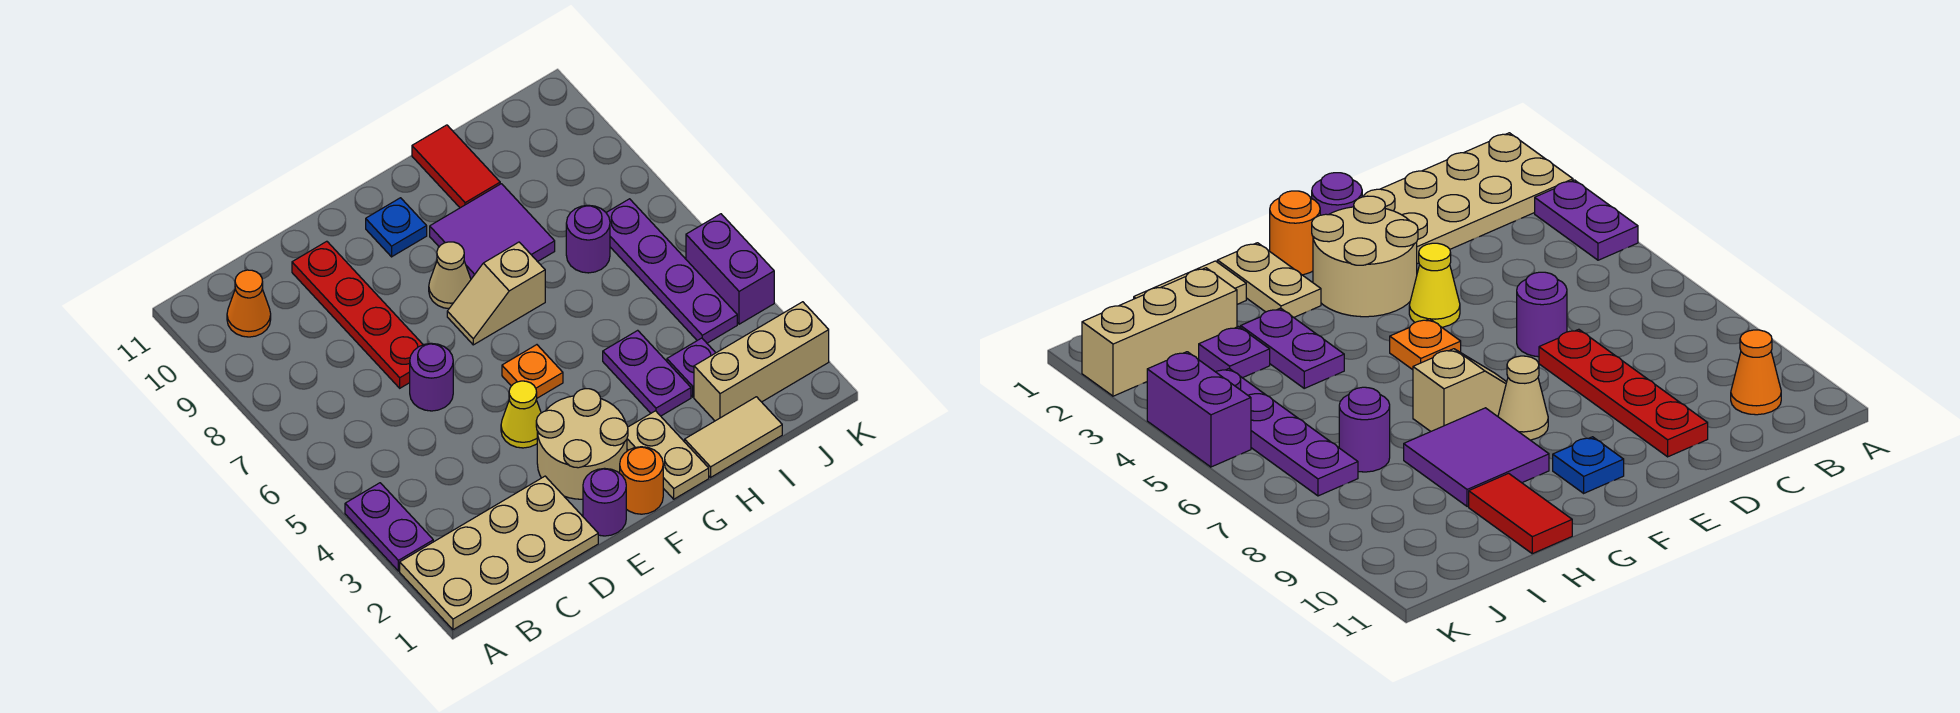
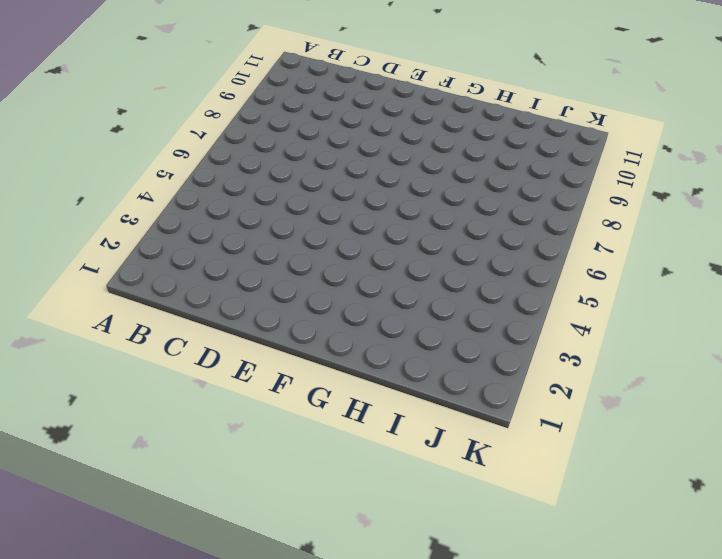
none -> tan 2x4 plate [400,476,598,630]
none -> purple 1x2 plate [345,483,433,571]
none -> orange 1x1 cone [227,270,271,337]

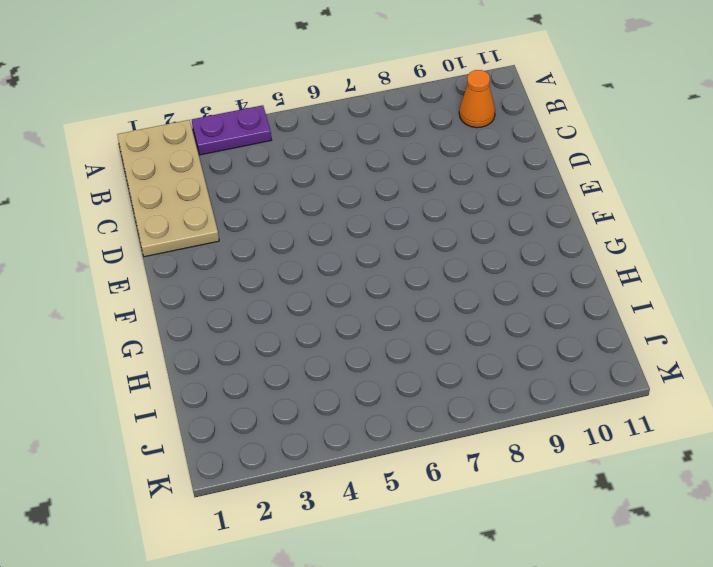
none -> purple 1x1 round brick [410,343,453,411]
none -> red 1x4 plate [292,241,423,388]
none -> purple 1x1 round brick [583,468,626,536]

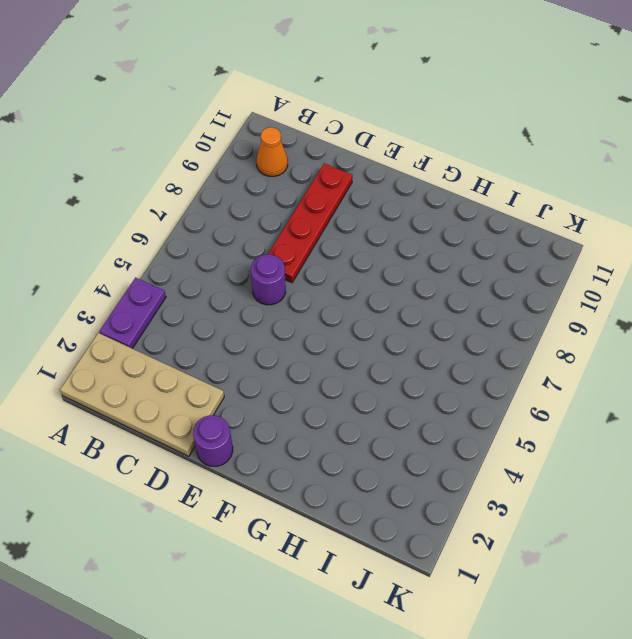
none -> tan 2x2 round brick [536,389,628,499]
none -> yellow 1x1 cone [501,381,541,448]
none -> orange 1x1 round brick [620,447,663,514]

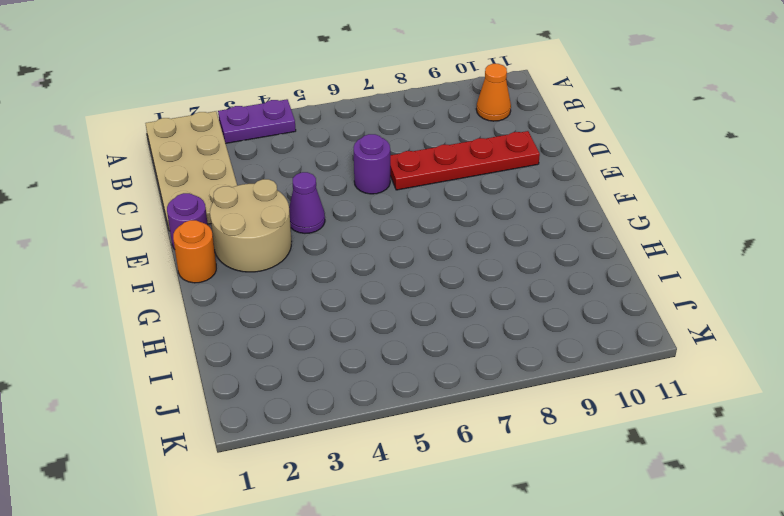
purple 1x1 cone [289,172,325,233] -> yellow 1x1 cone [501,381,541,448]
none -> orange 1x1 plate [502,345,563,398]
none -> tan 1x2 slope [447,242,545,345]
none -> tan 1x1 cone [429,242,471,309]

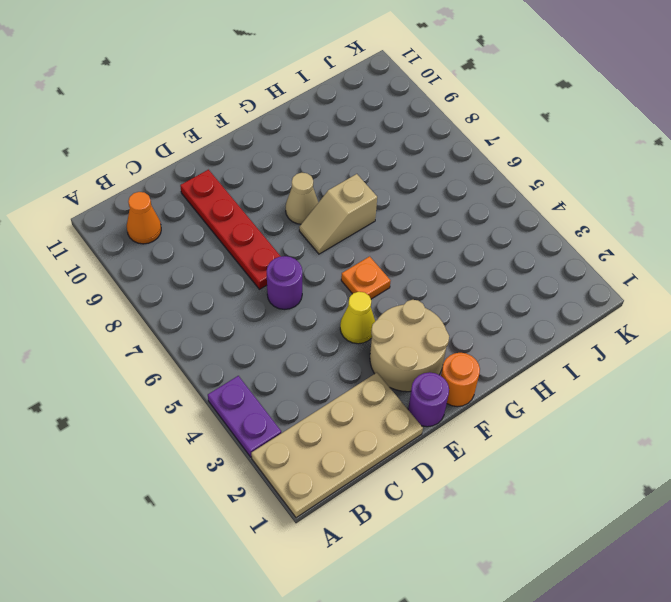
none -> blue 1x1 plate [366,198,427,257]
none -> tan 1x2 plate [627,411,709,499]
none -> purple 2x2 tile [430,184,555,279]

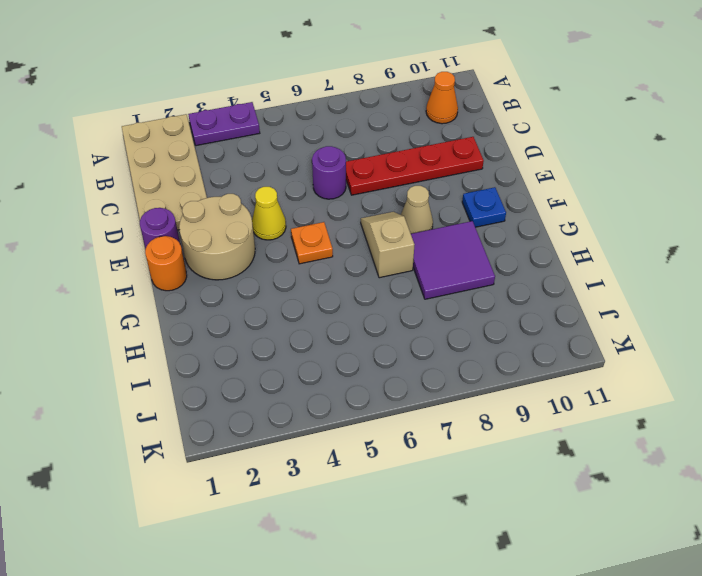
none -> tan 1x2 plate [627,411,709,499]
none -> tan 1x2 tile [685,397,782,477]
none -> purple 1x2 plate [603,330,691,416]

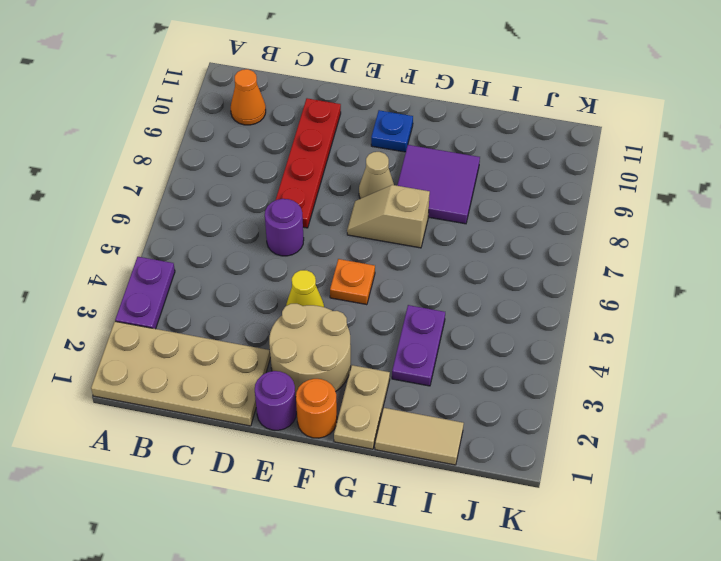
none -> red 1x2 tile [412,125,500,208]
none -> tan 1x3 brick [694,302,829,421]
none -> purple 1x1 plate [667,338,715,397]

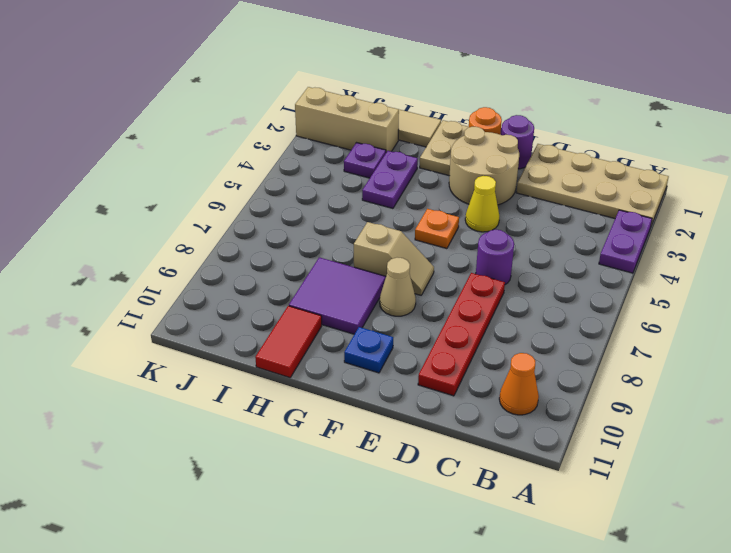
none -> purple 1x1 round brick [566,205,610,273]
none -> purple 1x4 plate [606,199,737,343]
none -> purple 1x2 brick [686,214,774,324]

